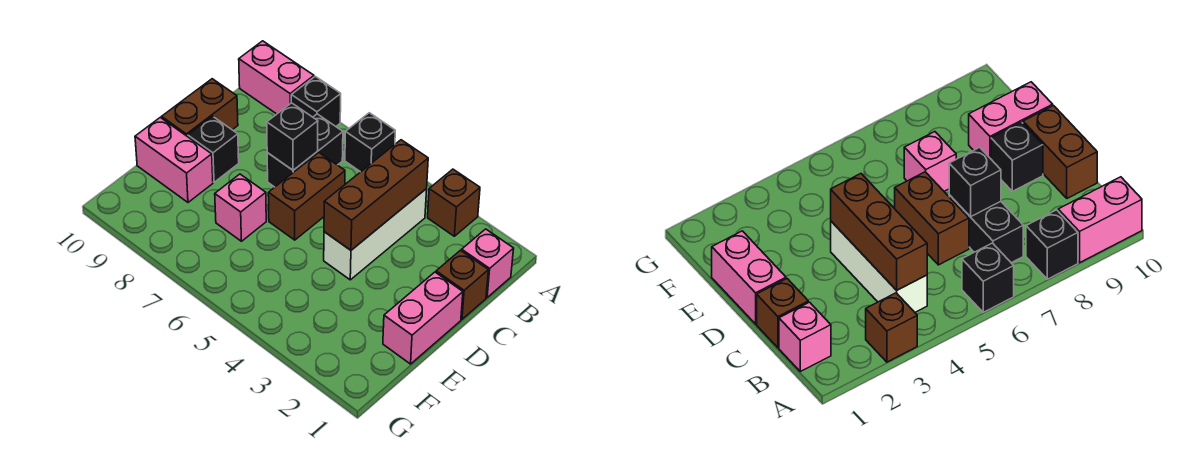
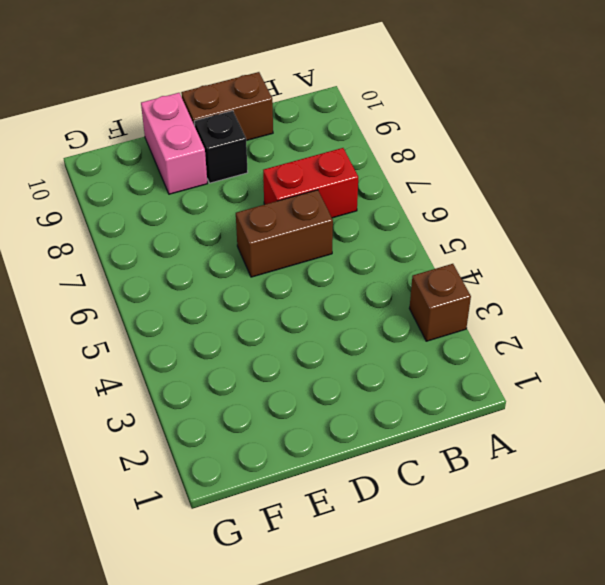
red 1x2 brick [263,148,358,218] -> black 1x2 brick [267,114,343,187]
none -> black 1x1 brick [345,113,395,172]
none -> black 1x1 brick [291,76,341,126]
none -> pink 1x2 brick [239,41,314,114]

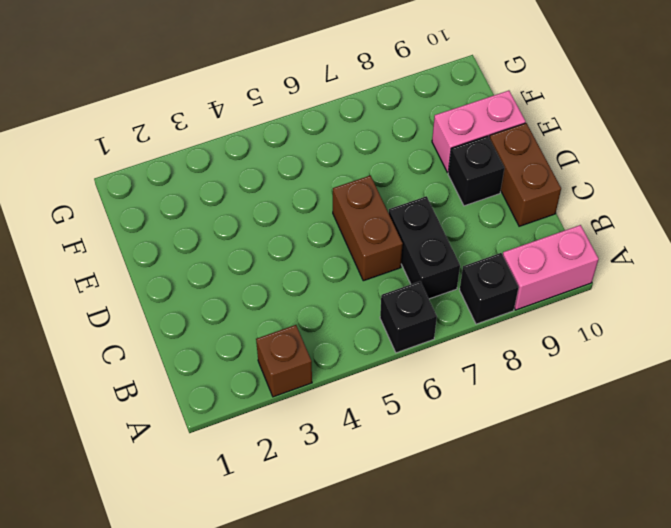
none -> pink 1x1 brick [462,229,514,297]
none -> white 1x3 brick [324,189,427,280]
none -> brown 1x1 brick [436,250,488,319]

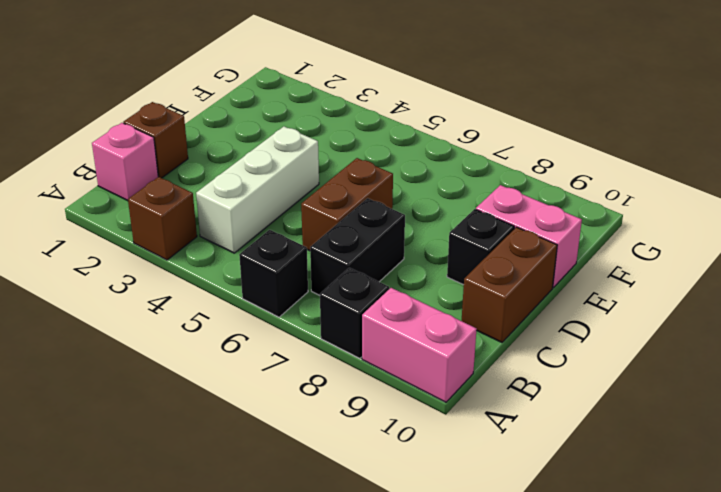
none -> pink 1x2 brick [383,272,463,364]
none -> pink 1x1 brick [215,174,266,241]
none -> brown 1x3 brick [324,140,428,250]

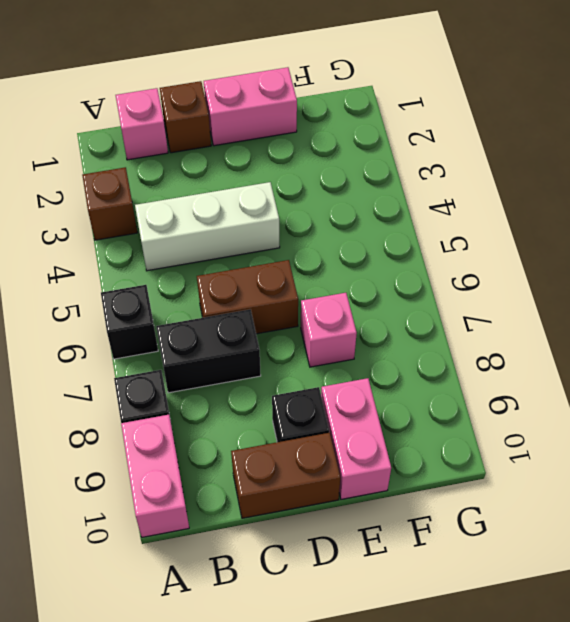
none -> brown 1x3 brick [324,140,428,250]
none -> black 1x1 brick [267,103,318,170]

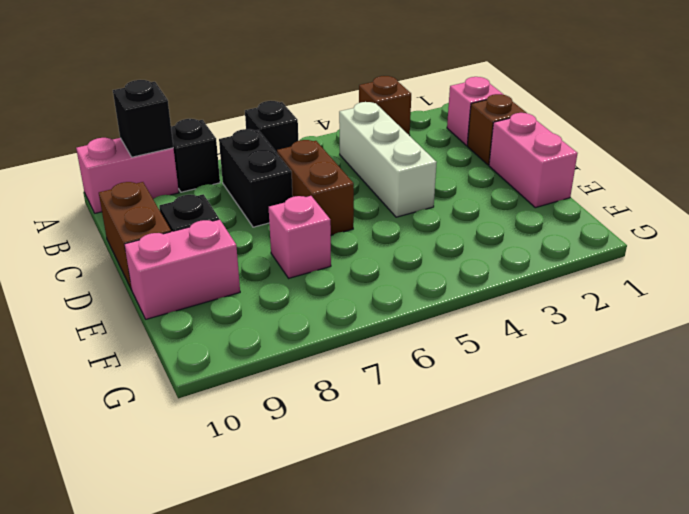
black 1x1 brick [113,80,173,157] -> black 1x1 brick moved to [267,103,318,170]
none -> brown 1x3 brick [324,140,428,250]

